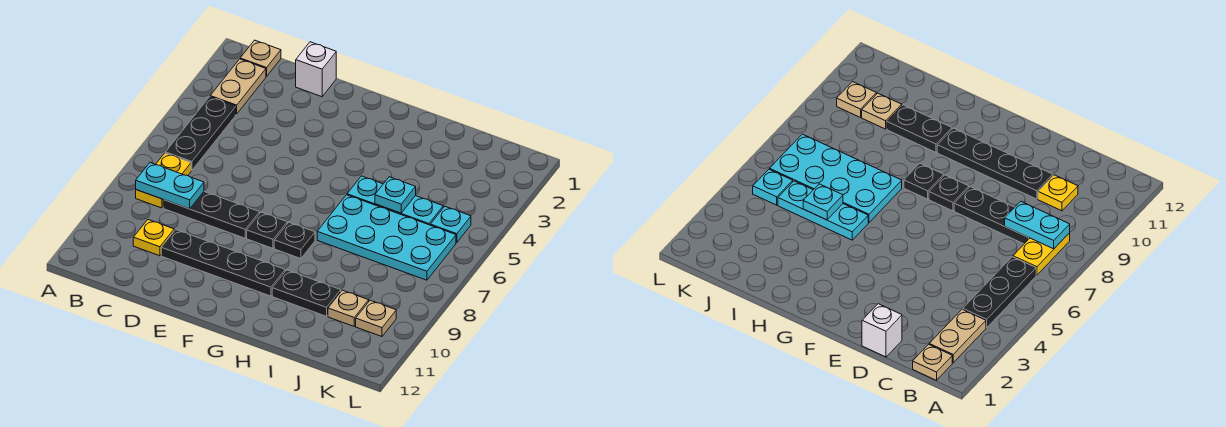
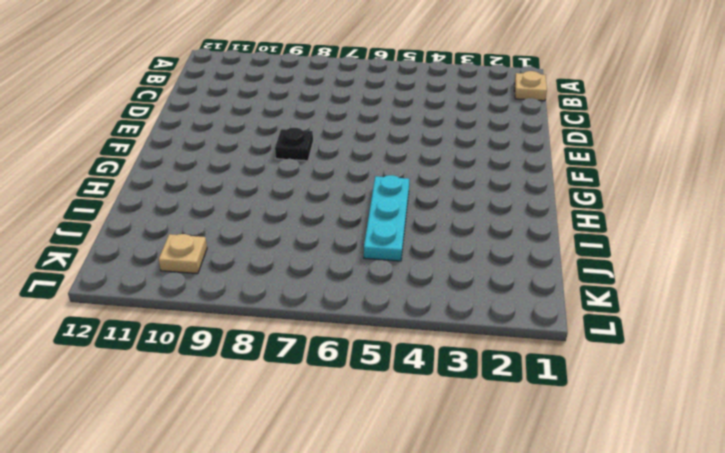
none -> tan 1x2 plate [210,59,266,114]
none -> black 1x3 plate [165,97,236,170]
none -> yellow 1x2 plate [136,153,191,208]

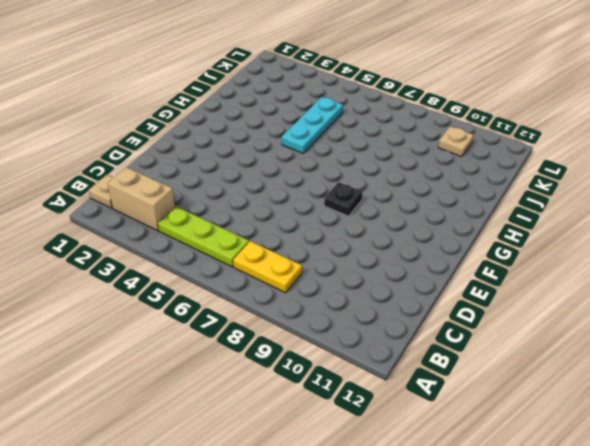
tan 1x2 brick [108,167,175,231] -> tan 1x2 plate [210,59,266,114]
lime 1x3 plate [158,206,249,267] -> black 1x3 plate [165,97,236,170]
none -> black 1x3 plate [163,192,260,238]
none -> yellow 1x1 plate [133,220,174,256]
none -> white 1x1 brick [296,42,336,97]

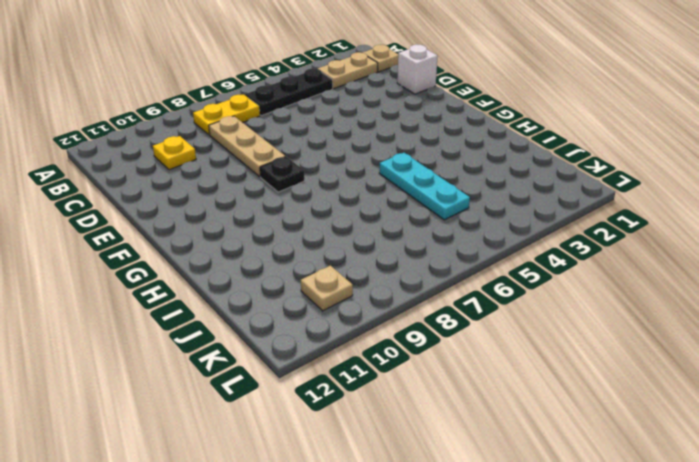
tan 1x3 plate [209,116,285,177] -> black 1x3 plate [163,192,260,238]
none -> black 1x4 plate [161,230,285,296]
none -> black 1x1 plate [274,222,315,259]
none -> cyan 2x4 plate [317,195,456,280]

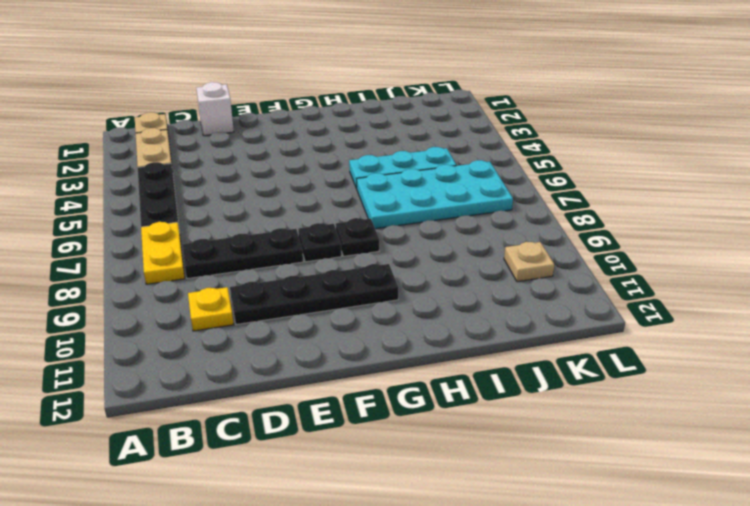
none -> black 1x2 plate [272,270,341,316]
none -> tan 1x1 plate [328,290,369,326]
none -> cyan 1x1 plate [430,207,471,243]

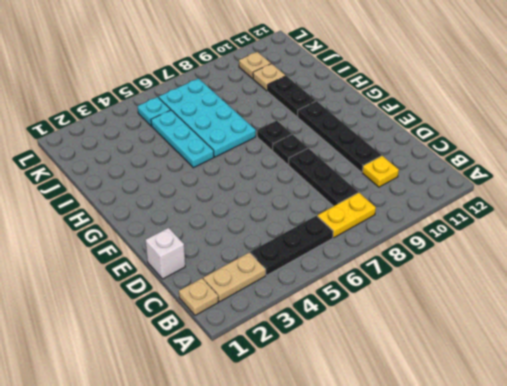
none -> cyan 1x2 plate [136,163,204,209]
none -> cyan 1x1 plate [375,177,416,213]

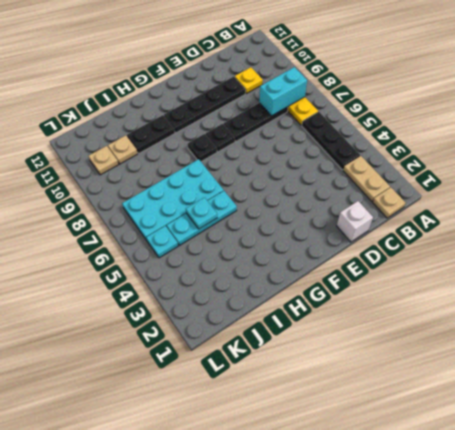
cyan 1x2 brick [259,67,307,116] -> cyan 1x2 plate [136,163,204,209]

